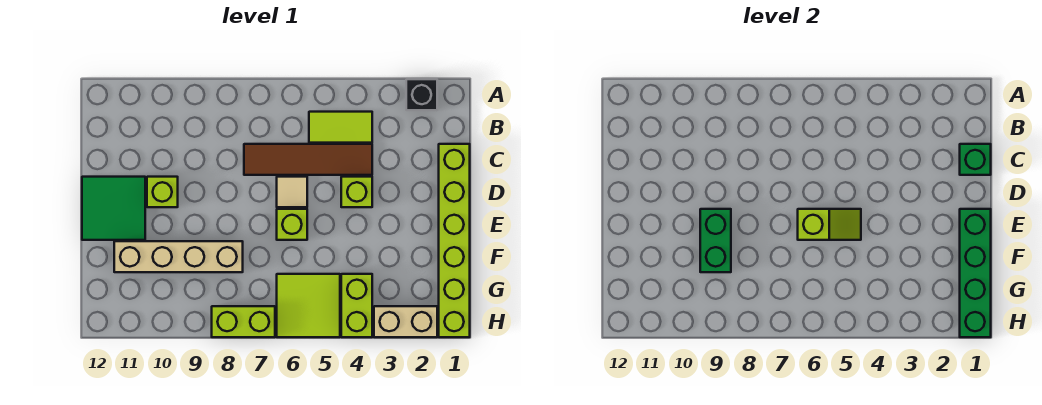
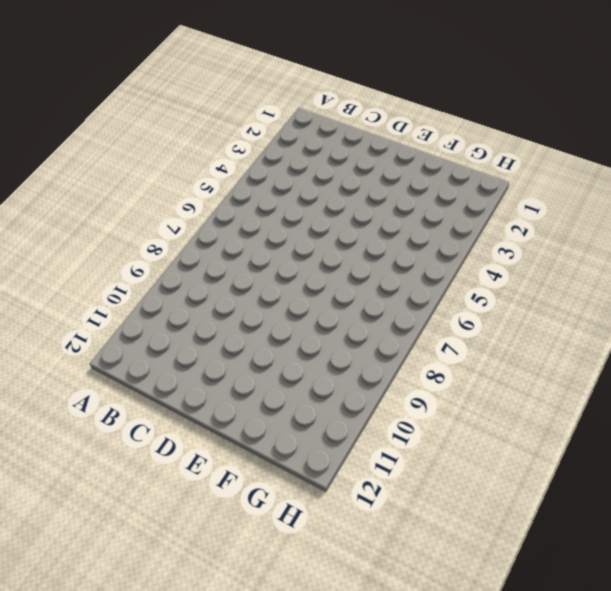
none -> black 1x1 brick [406,79,437,110]
none -> lime 1x2 tile [309,112,372,143]
none -> lime 1x6 brick [439,144,470,337]

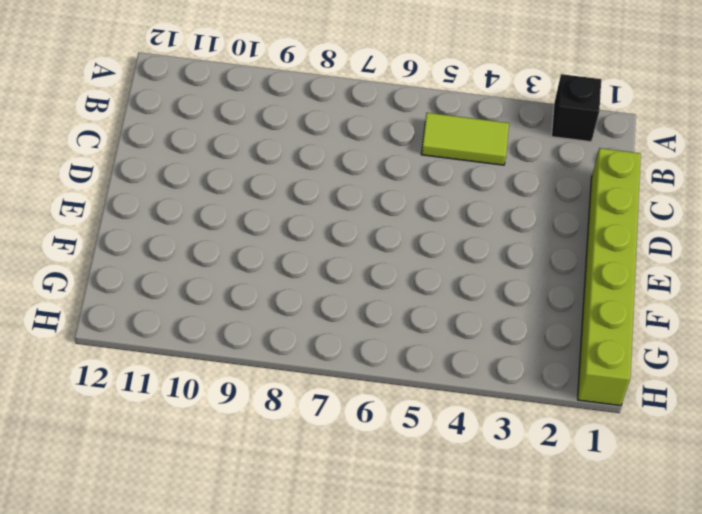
none -> brown 1x4 tile [244,144,372,175]
none -> lime 1x1 brick [341,177,372,207]
none -> tan 1x1 tile [277,177,307,207]

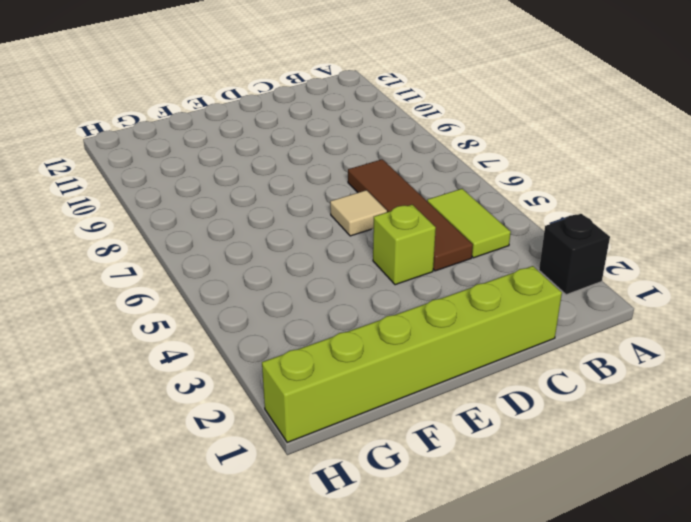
none -> lime 1x1 brick [147,177,178,207]
none -> green 2x2 tile [82,177,145,240]
none -> lime 1x1 brick [277,209,307,240]

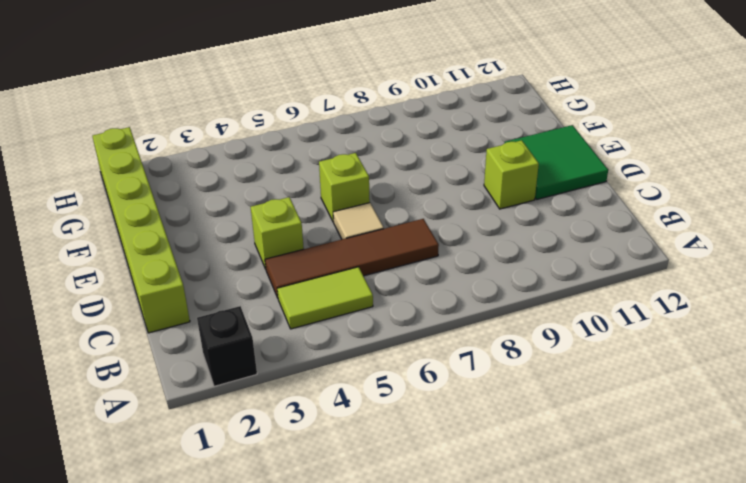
none -> tan 1x4 brick [114,241,243,272]
none -> lime 1x2 brick [341,274,372,337]
none -> lime 2x2 tile [277,274,340,337]

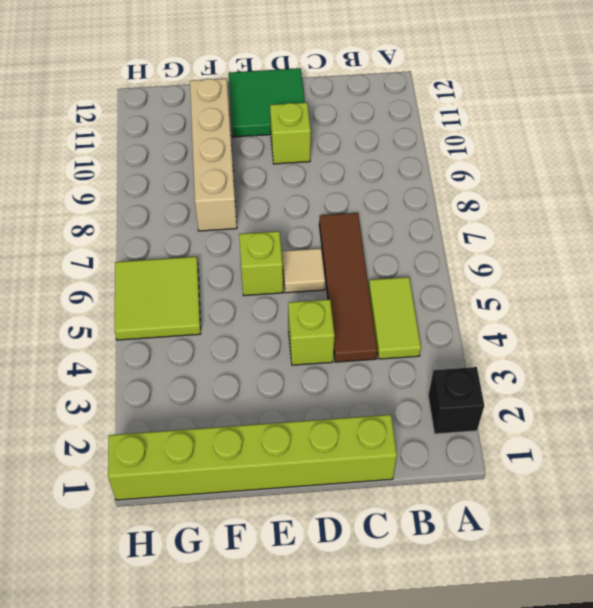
none -> lime 1x2 brick [341,274,372,337]
none -> tan 1x2 brick [374,306,437,337]
none -> lime 1x2 brick [212,306,275,337]

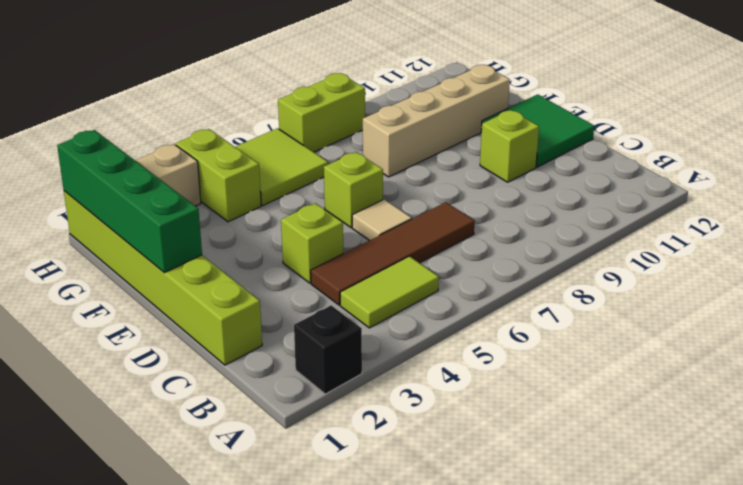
none -> green 1x1 brick [960,144,991,175]
none -> lime 1x2 slope [798,209,861,240]
none -> green 1x2 brick [700,209,731,272]

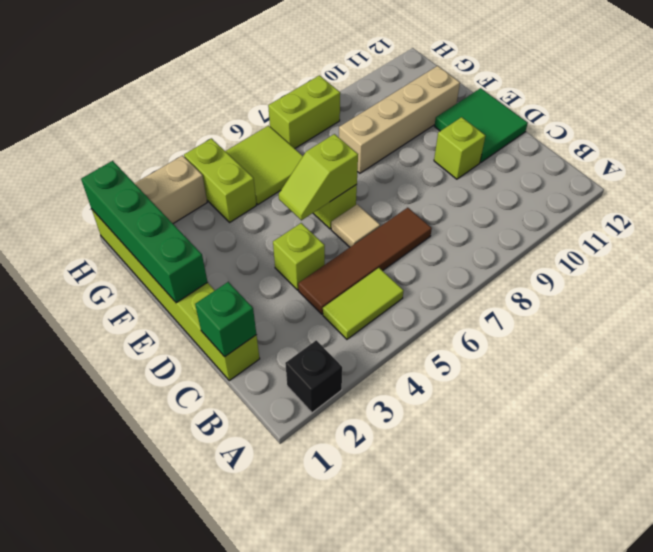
none -> green 1x2 brick [700,209,731,272]

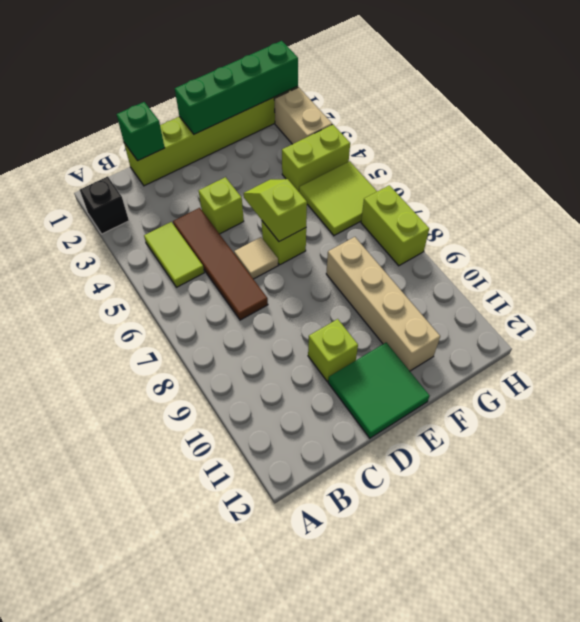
none -> green 1x2 brick [700,209,731,272]

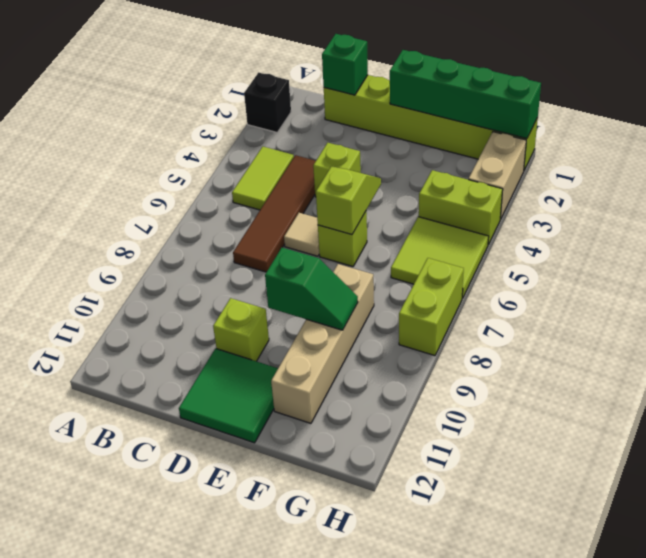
green 1x2 slope [265,247,358,330] -> green 1x2 brick [700,209,731,272]

